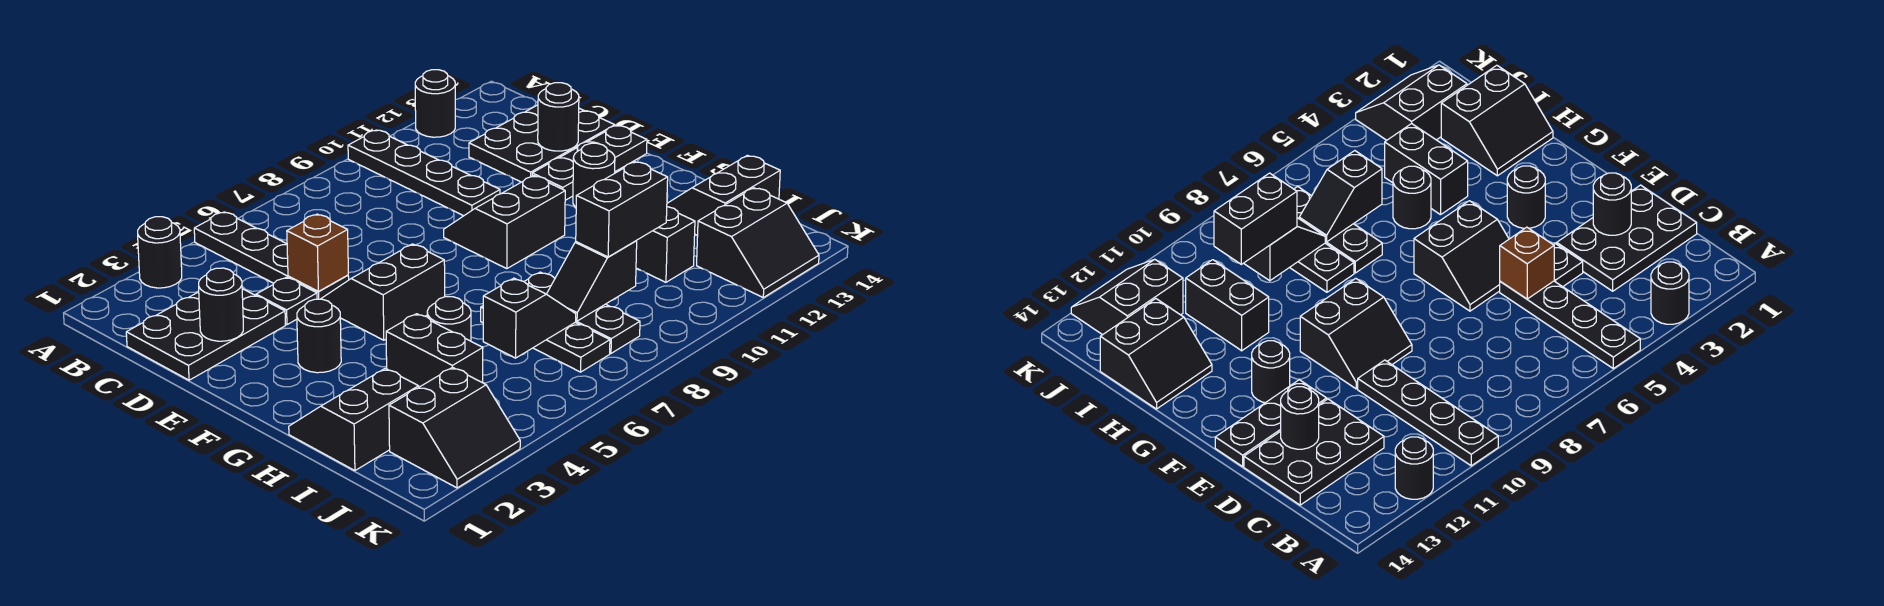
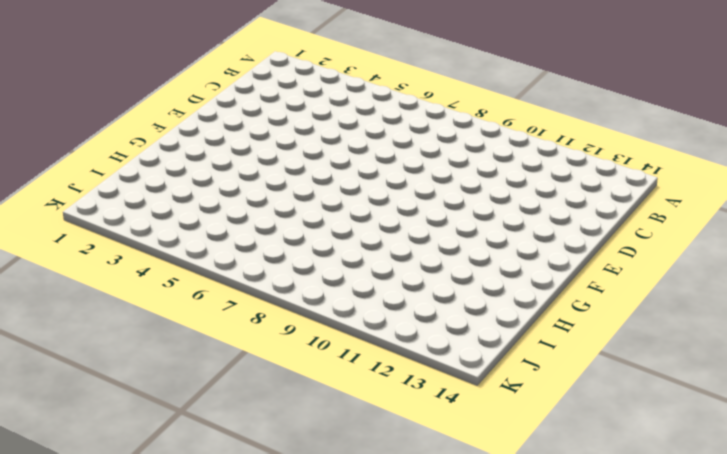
none -> black 1x1 round brick [138,217,182,288]
none -> black 1x4 plate [194,212,349,299]
none -> black 1x4 plate [348,130,500,216]

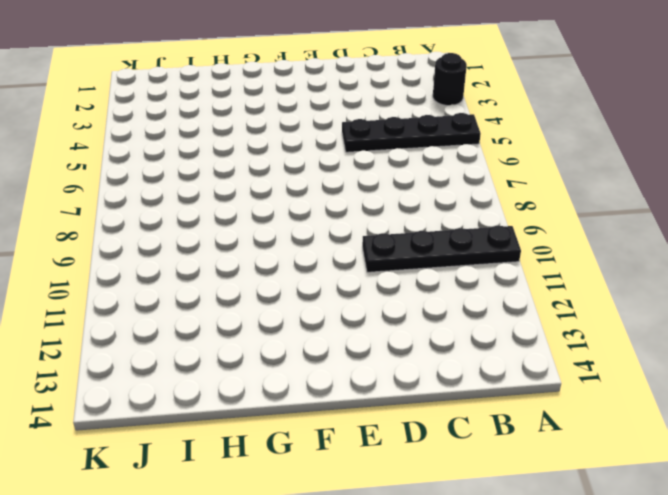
none -> black 1x1 round brick [415,70,455,137]
none -> black 2x3 plate [126,289,285,380]
none -> black 2x3 plate [469,105,615,182]

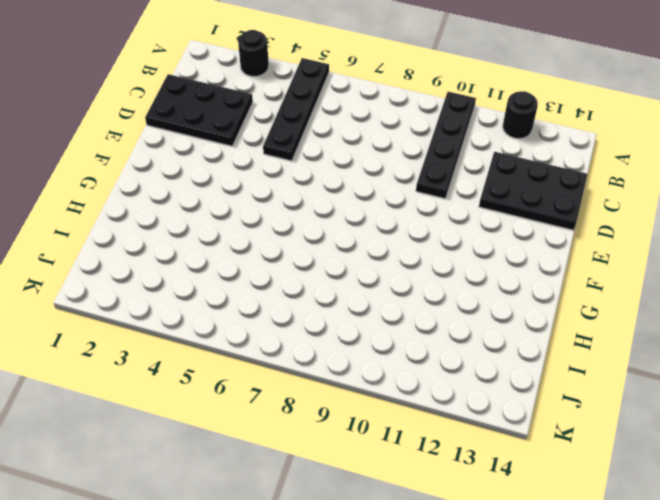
none -> black 1x1 plate [256,277,317,325]
none -> black 2x2 slope [321,244,445,340]
none -> black 2x2 slope [444,176,565,269]

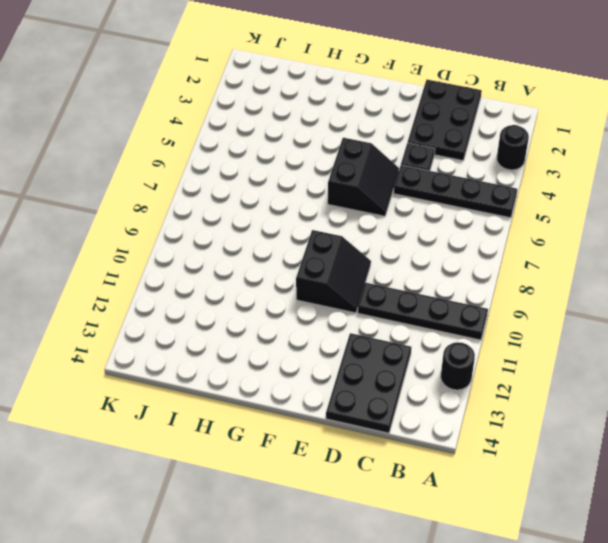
none -> black 1x3 plate [532,126,647,200]
none -> black 1x1 round brick [297,299,341,373]
none -> black 1x1 round brick [573,143,615,207]

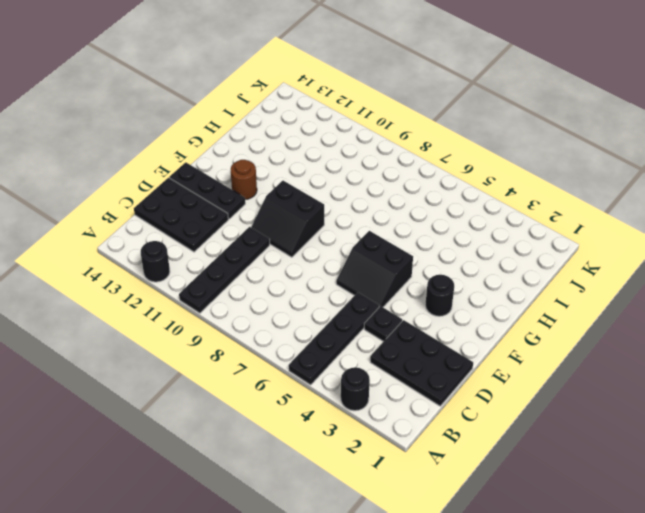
brown 1x1 round brick [231,160,257,199] -> black 1x1 round brick [573,143,615,207]
none -> black 2x2 slope [289,368,419,471]
none -> black 1x2 brick [386,314,483,387]
none -> black 1x1 round brick [427,297,471,341]

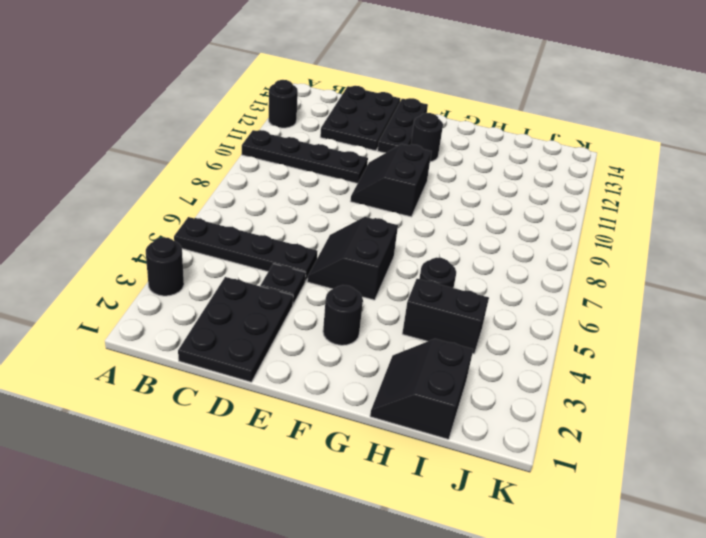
none -> black 1x3 plate [481,306,610,372]
none -> black 1x3 plate [524,272,640,353]
none -> black 1x2 brick [636,207,695,282]

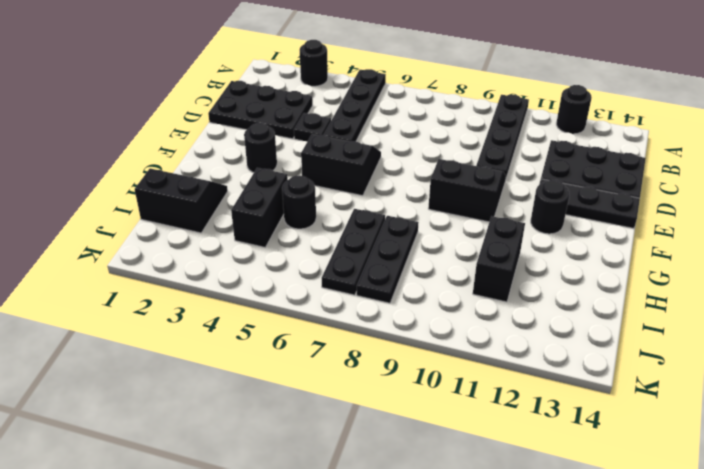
none -> black 2x2 slope [667,155,780,235]
none -> black 2x2 slope [389,367,520,488]
none -> black 2x2 slope [697,188,819,297]

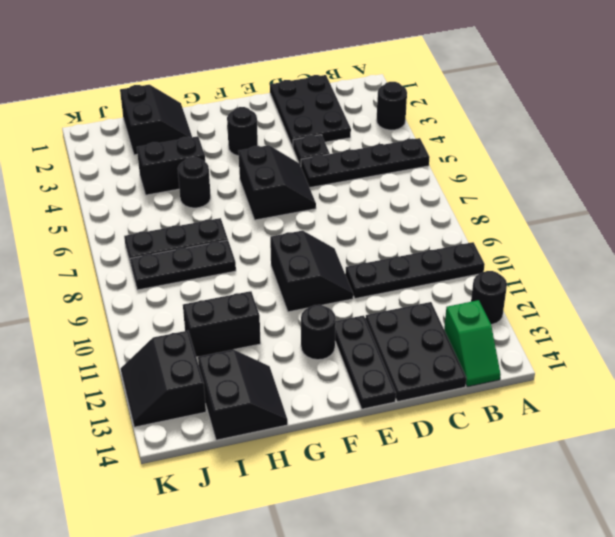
green 1x2 slope [444,300,501,387] -> none
none -> black 2x2 slope [389,367,520,488]
none -> black 1x1 round brick [199,268,243,341]
none -> brown 1x1 brick [287,214,348,291]

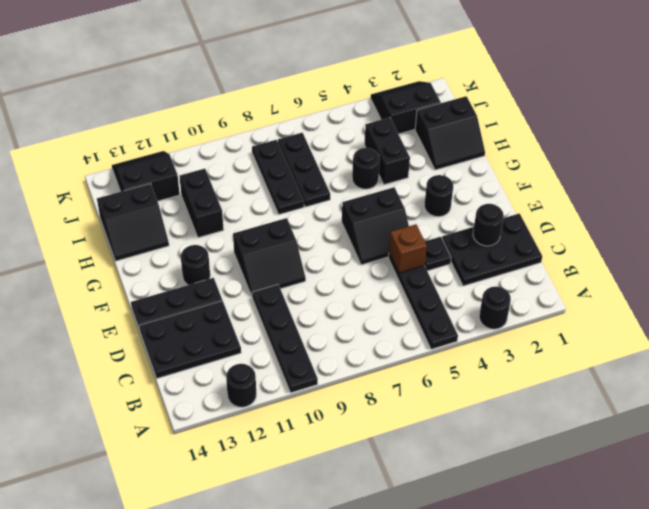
none -> black 1x1 round brick [538,83,579,151]
none -> black 1x2 slope [483,278,576,358]
none -> black 1x2 slope [547,241,637,321]

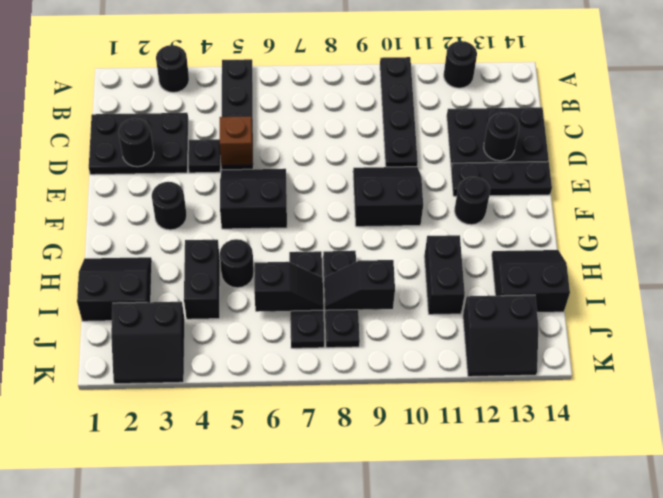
none -> black 1x2 brick [576,162,668,257]

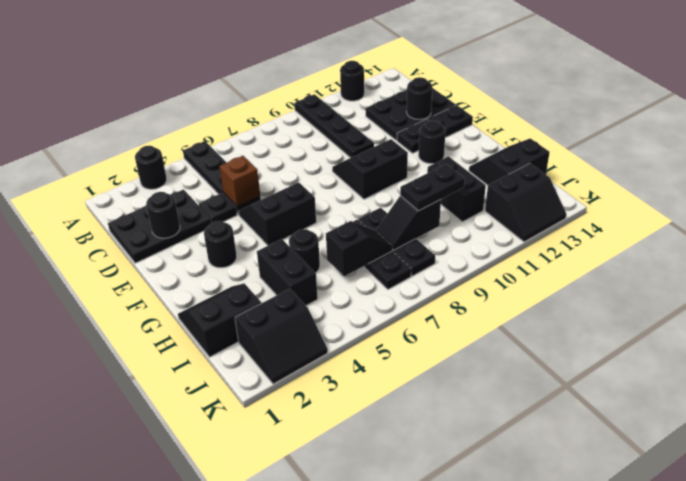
black 1x2 plate [400,164,465,211] -> black 1x2 brick [576,162,668,257]

